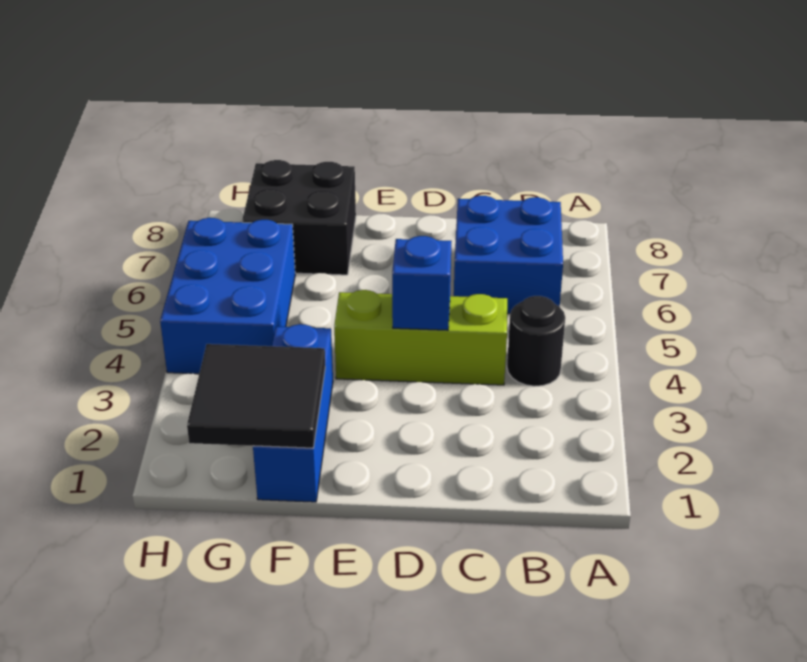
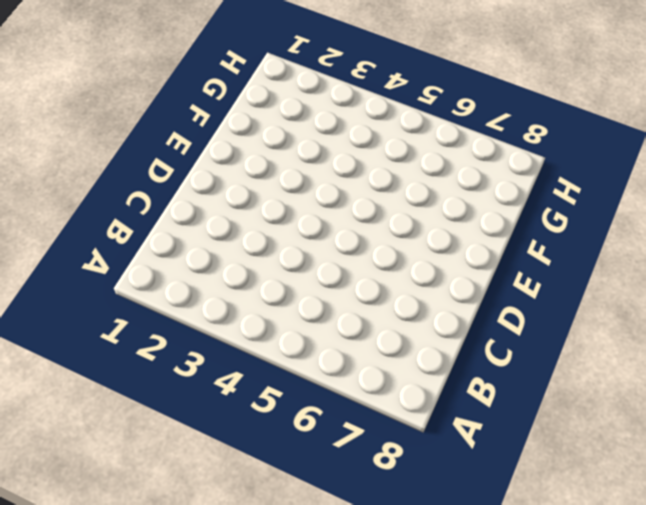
none -> black 1x1 round brick [507,296,565,386]
none -> blue 2x2 brick [454,196,563,314]

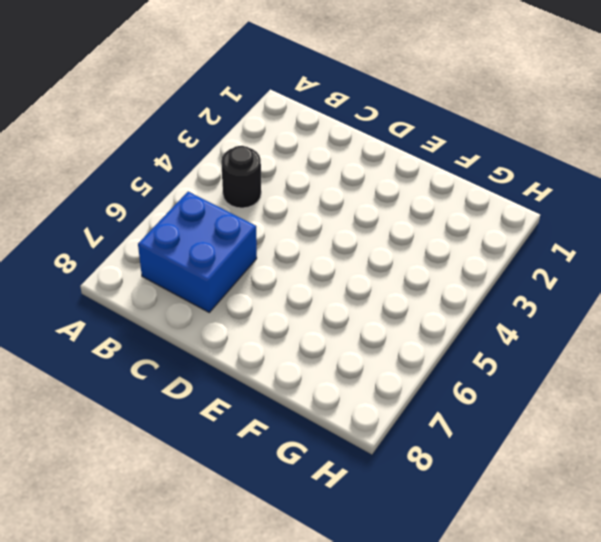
none -> lime 1x3 brick [334,290,507,385]
none -> blue 1x3 brick [253,324,333,502]

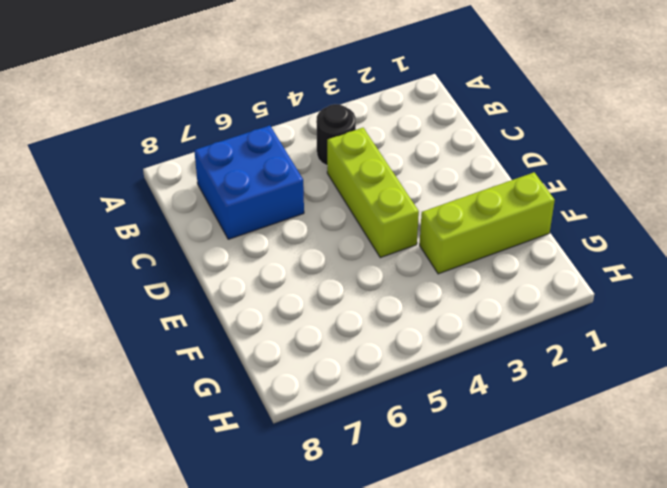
lime 1x3 brick [420,172,555,274] -> blue 1x3 brick [253,324,333,502]
none -> black 2x2 brick [242,160,356,275]
none -> blue 2x3 brick [160,218,295,374]

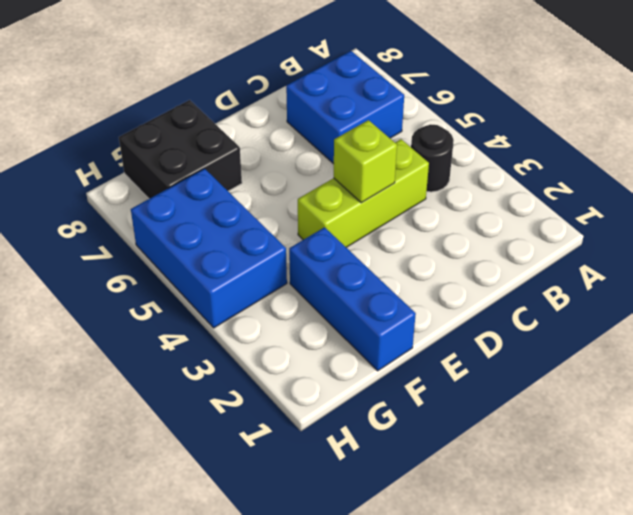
lime 1x1 brick [334,120,397,203] -> blue 1x1 brick [392,236,451,330]
none -> black 2x2 tile [187,344,325,448]

